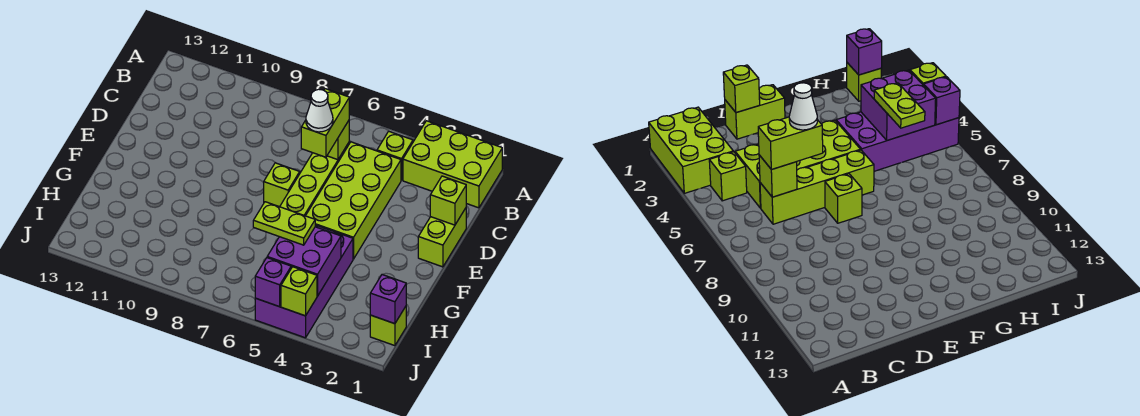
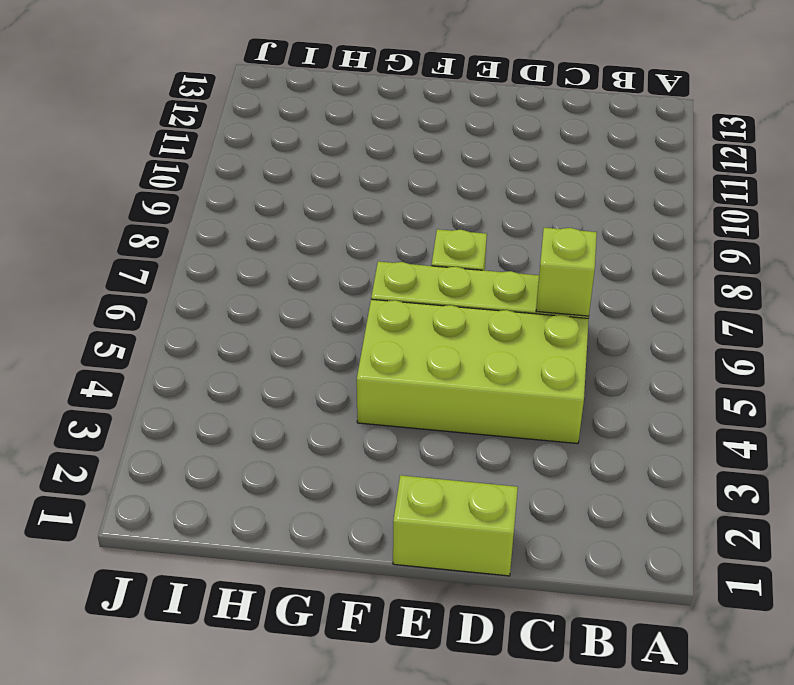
none -> lime 2x3 brick [403,121,502,208]
none -> lime 1x1 brick [377,131,413,180]
none -> purple 2x4 brick [255,225,353,338]

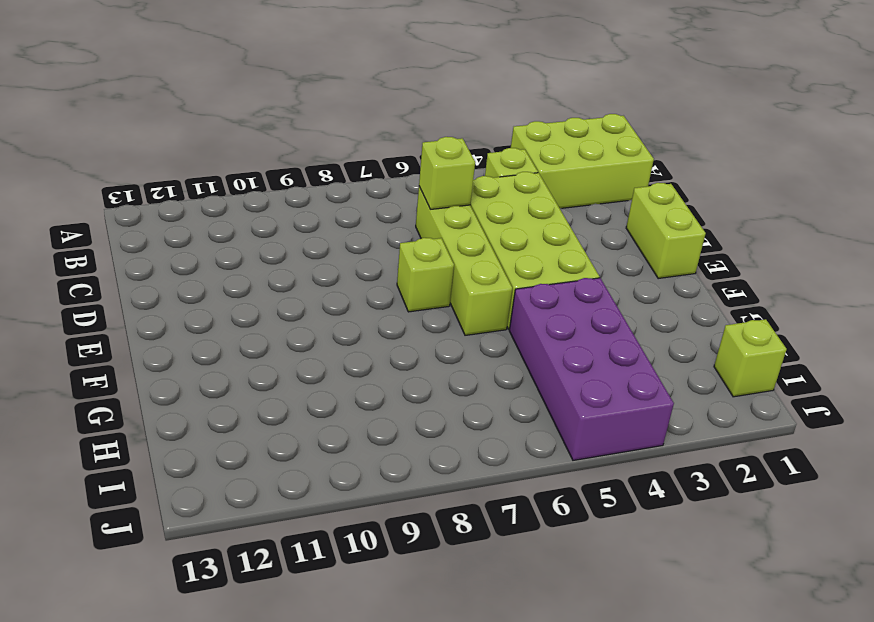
none -> lime 1x1 brick [430,176,466,225]
none -> purple 2x2 brick [267,227,341,296]
none -> purple 1x1 brick [370,275,406,324]

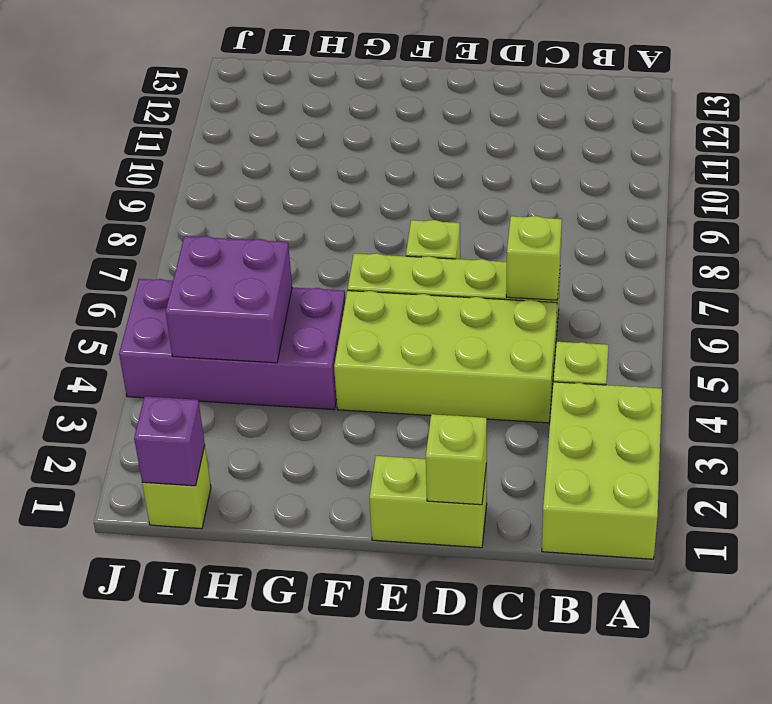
none -> lime 1x1 brick [281,267,317,316]
none -> purple 1x1 brick [255,258,291,307]
none -> lime 1x2 brick [301,89,349,157]

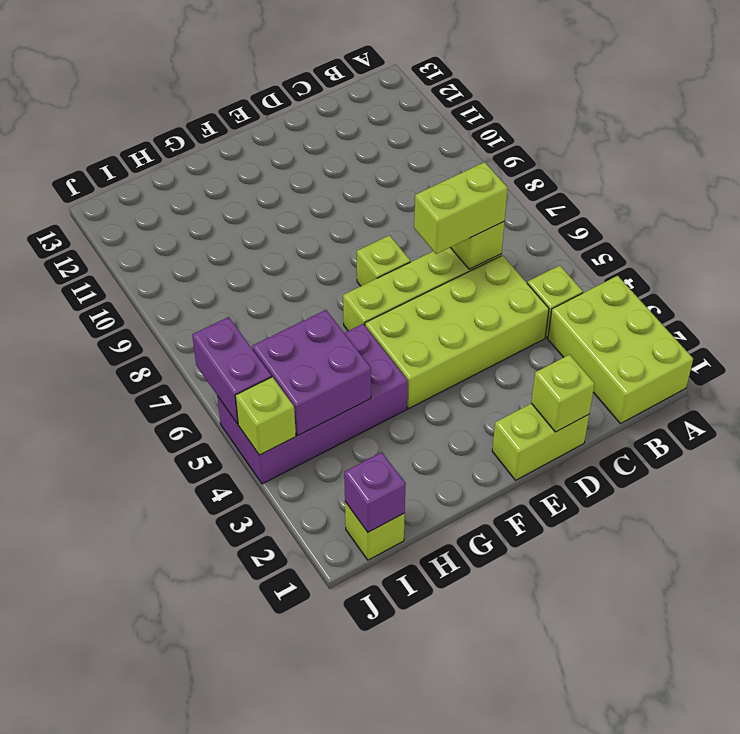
purple 1x2 brick [192,317,272,424] -> purple 1x1 brick [255,258,291,307]
none -> lime 1x2 plate [253,202,315,245]
none -> white 1x1 cone [306,89,333,132]

